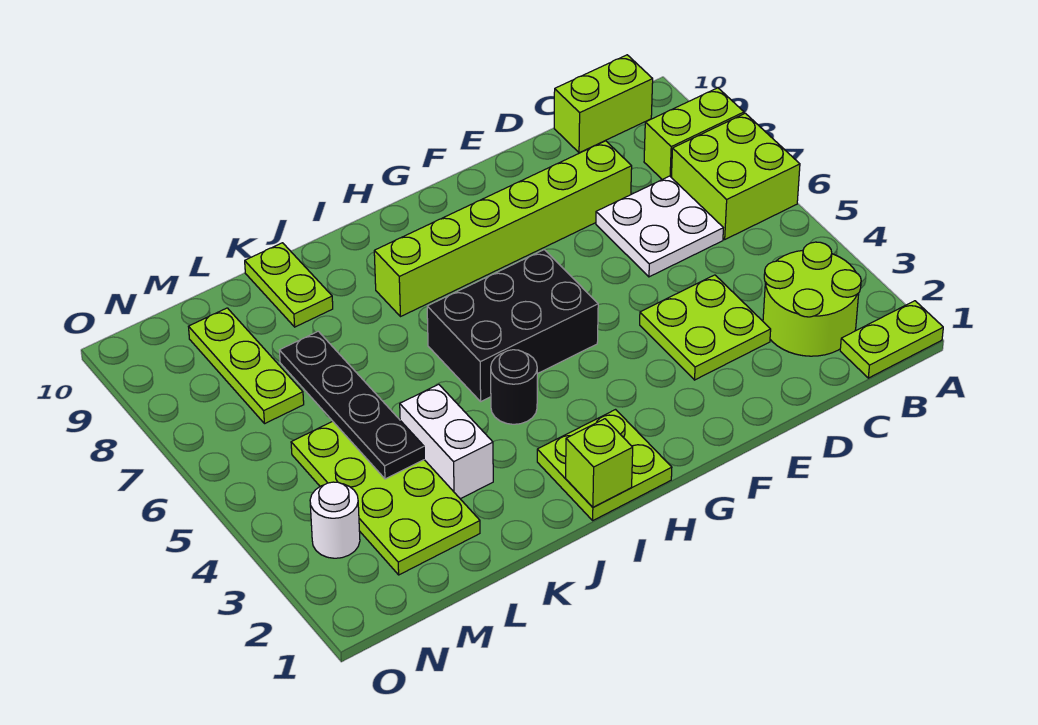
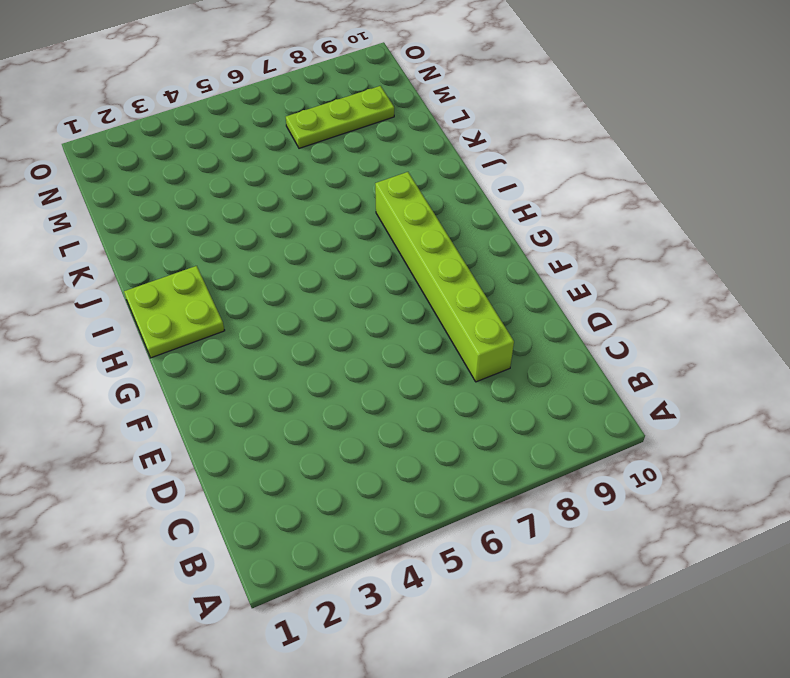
none -> lime 1x2 plate [840,301,943,378]
none -> lime 2x2 brick [671,113,800,239]
none -> lime 1x2 brick [644,88,744,179]

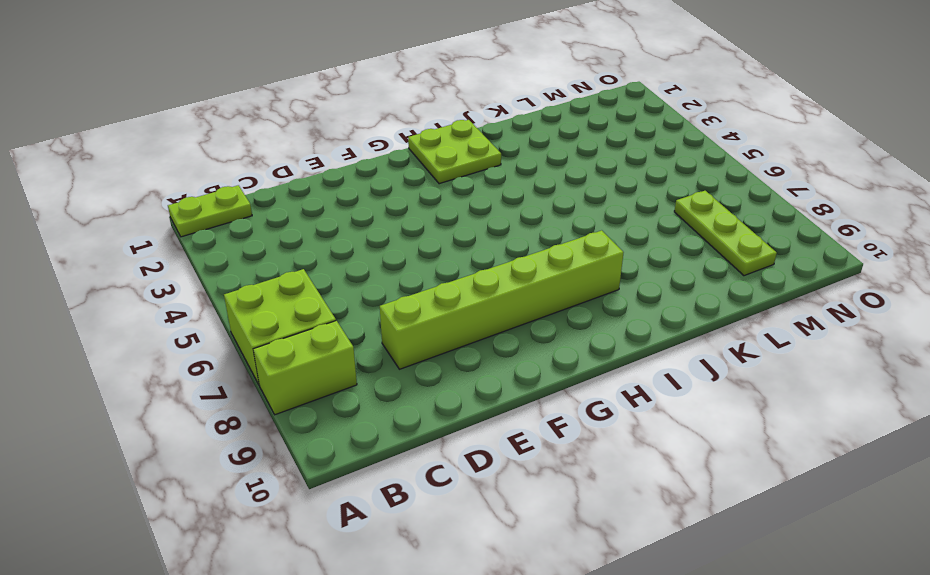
none -> lime 2x2 round brick [763,242,861,356]
none -> lime 1x2 brick [554,55,653,153]
none -> white 2x2 plate [596,176,723,277]

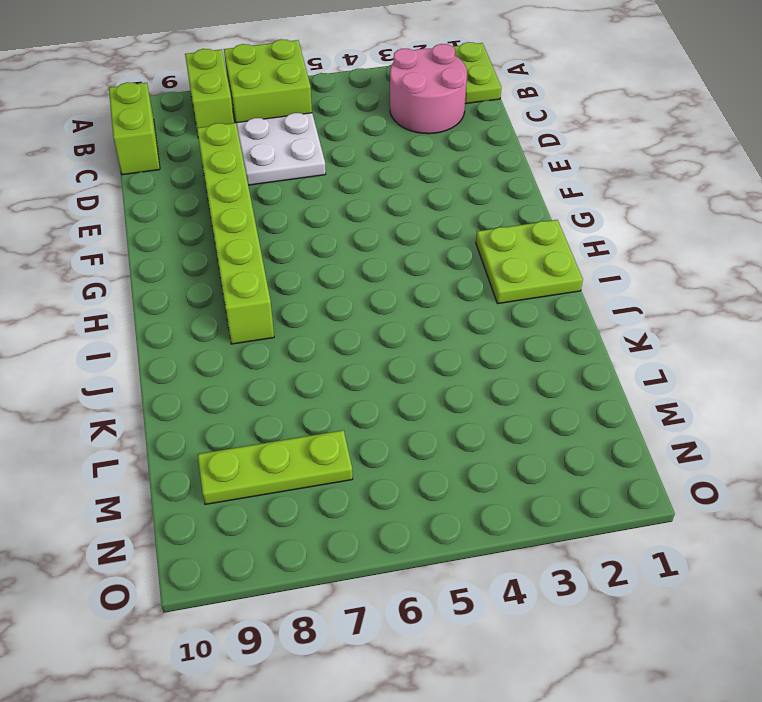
pink 2x2 round brick [390,44,467,134] -> lime 2x2 round brick [763,242,861,356]
none -> lime 2x2 plate [640,275,771,380]
none -> black 2x3 brick [427,250,598,401]
none -> black 1x1 round brick [491,350,537,424]

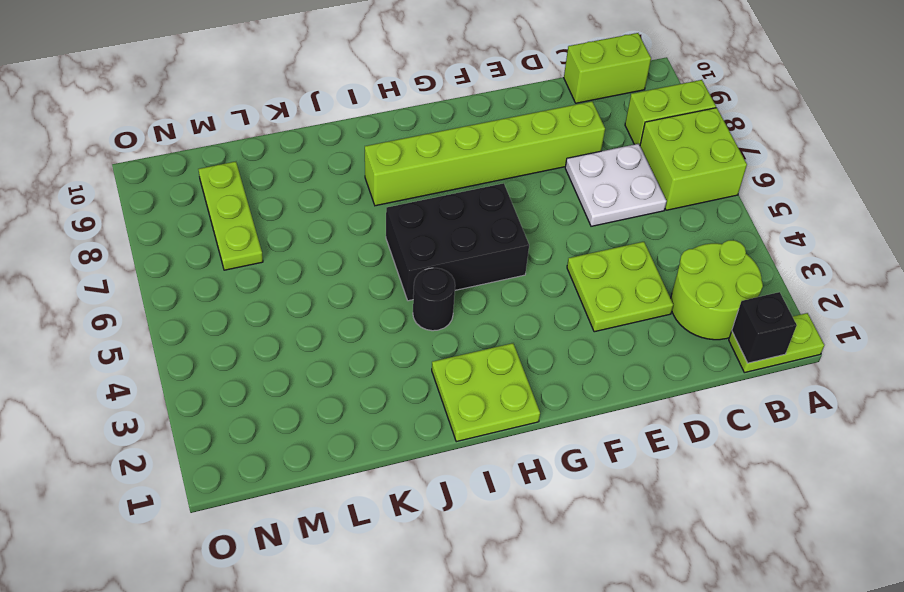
black 1x1 brick [732,292,797,363] -> none
none -> white 1x2 brick [400,384,493,499]
none -> lime 1x2 plate [245,243,333,327]
none -> lime 2x4 plate [291,421,480,575]

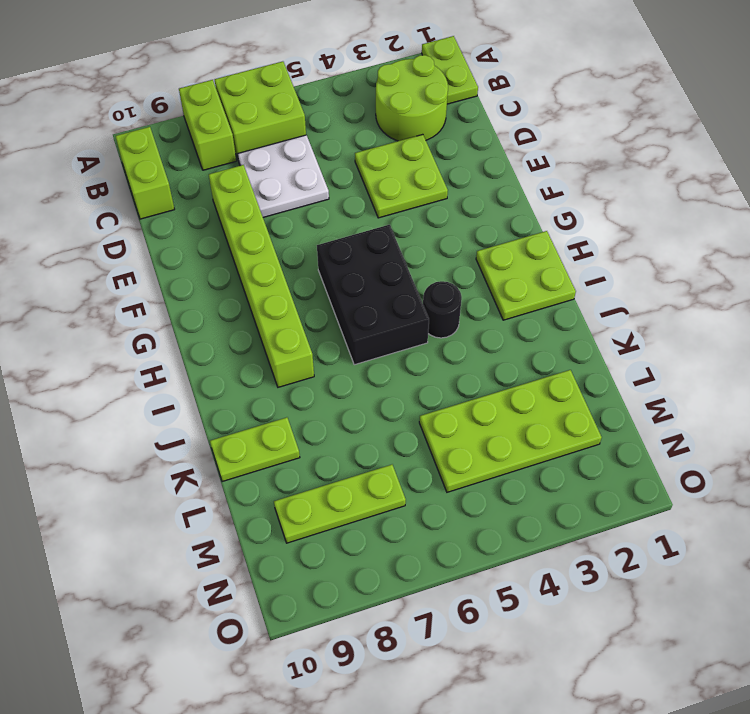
none -> white 1x2 brick [400,384,493,499]
none -> white 1x1 round brick [310,482,360,558]
none -> lime 1x1 brick [566,419,633,507]

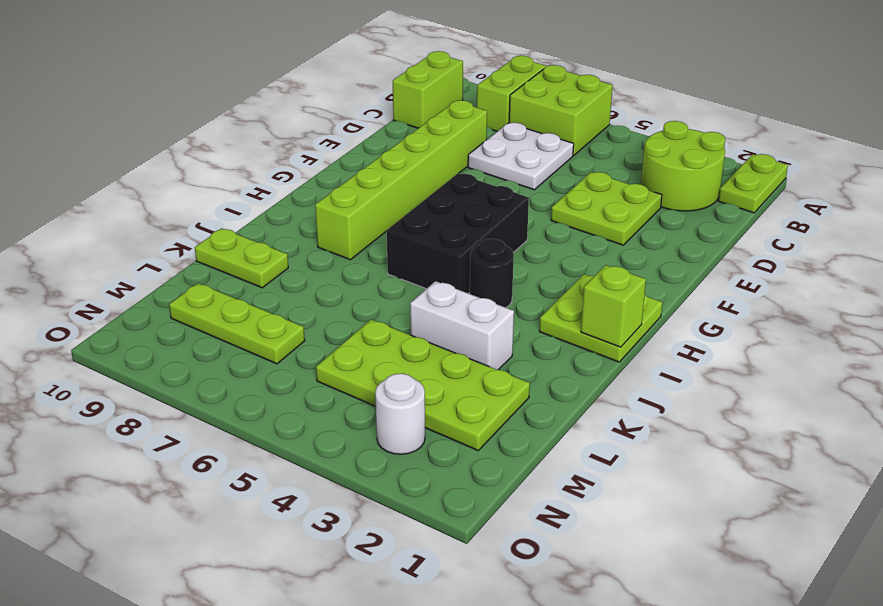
none -> black 1x4 plate [279,331,424,479]

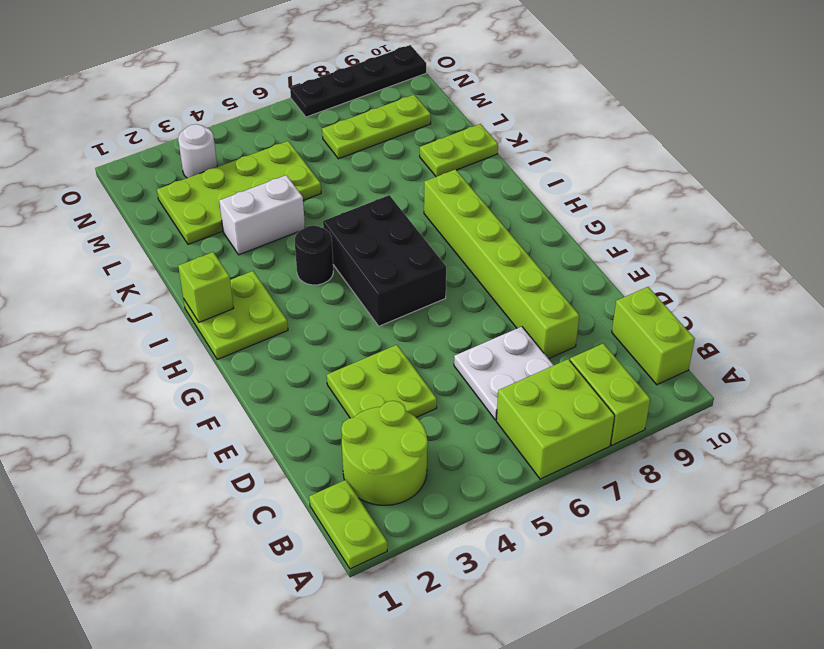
black 1x4 plate [290,45,426,117] -> black 1x4 plate moved to [279,331,424,479]

